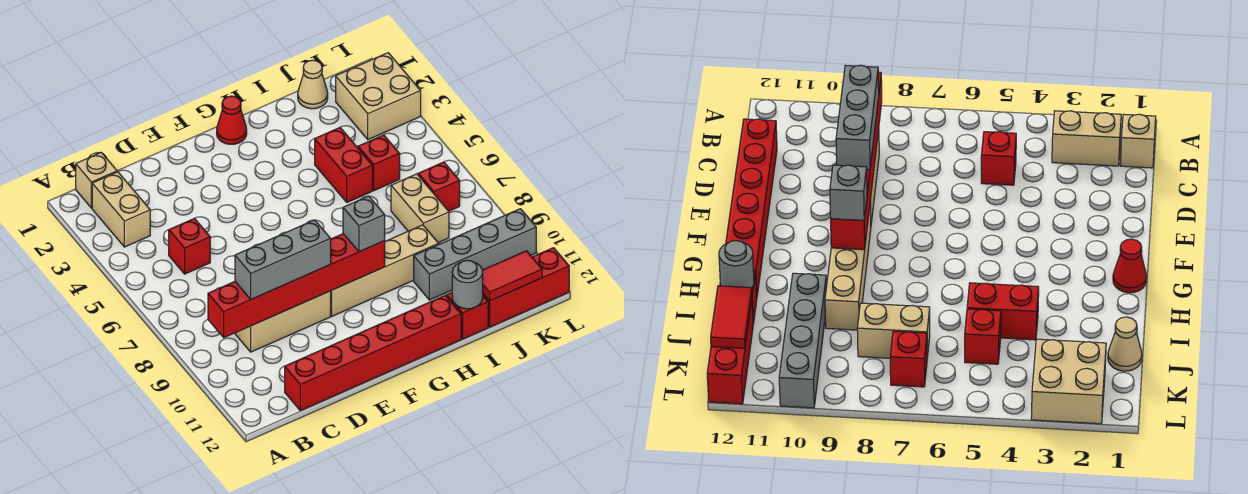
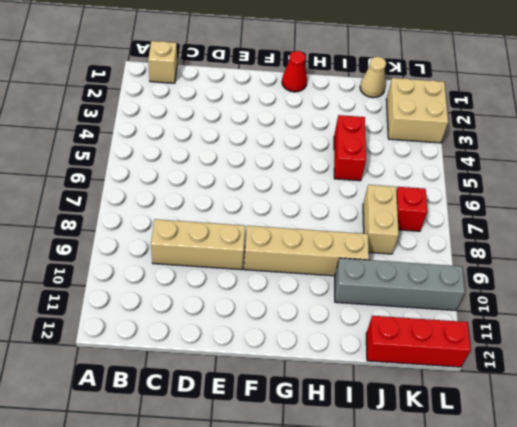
none -> tan 1x2 brick [92,172,150,247]
none -> red 1x1 brick [169,218,210,274]
none -> red 1x6 brick [285,295,461,411]

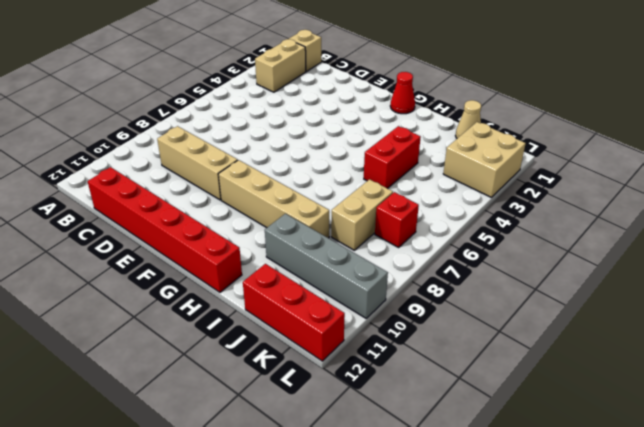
none -> red 1x1 brick [169,218,210,274]
none -> red 1x1 brick [447,293,488,339]
none -> red 1x1 brick [358,135,400,191]

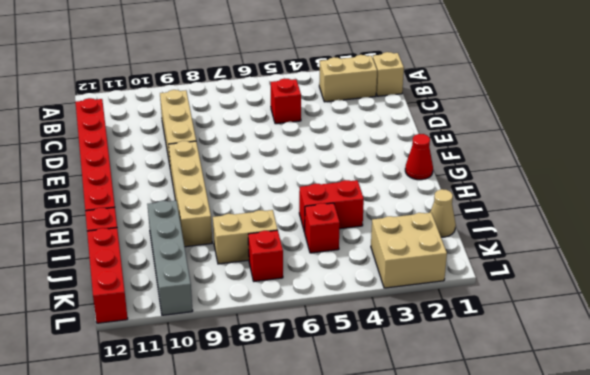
none -> red 1x6 brick [208,234,385,338]
none -> grey 1x1 round brick [452,260,483,309]
none -> red 1x2 tile [482,251,542,301]

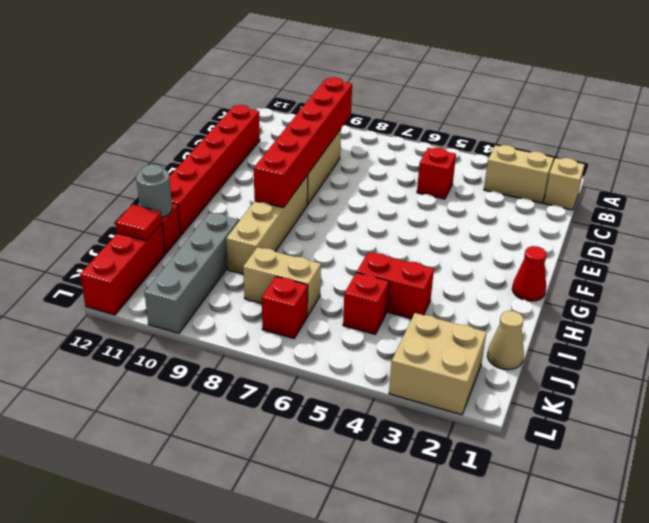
red 1x1 tile [116,205,162,241] -> red 1x2 tile [482,251,542,301]
none -> grey 1x3 brick [235,220,331,299]
none -> grey 1x1 brick [343,196,385,252]

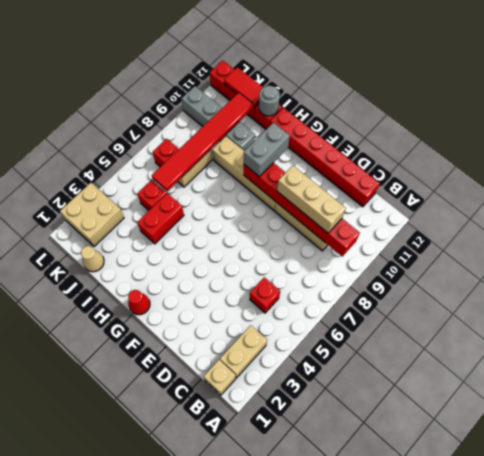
tan 1x3 brick [277,166,346,233] -> grey 1x3 brick [235,220,331,299]
grey 1x2 brick [244,123,290,177] -> grey 1x1 brick [343,196,385,252]
red 1x6 tile [152,93,253,191] -> none

